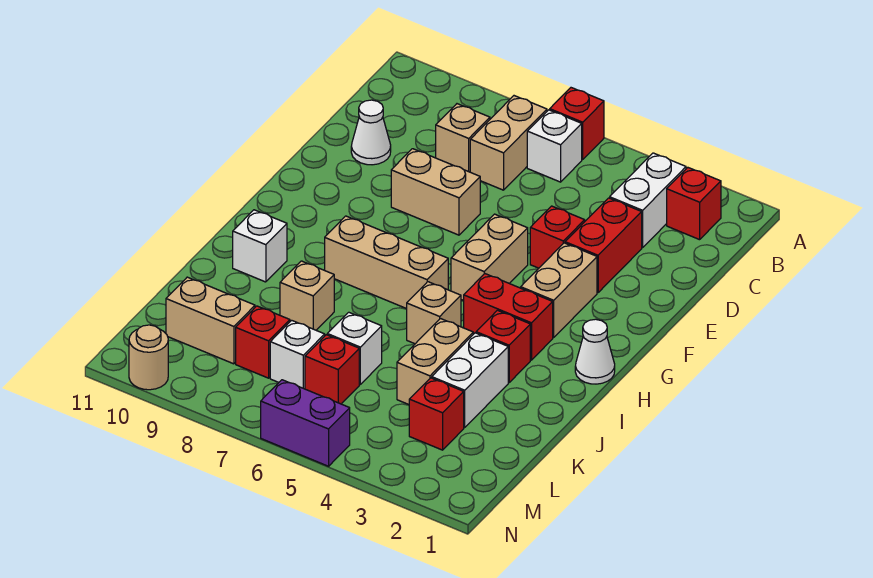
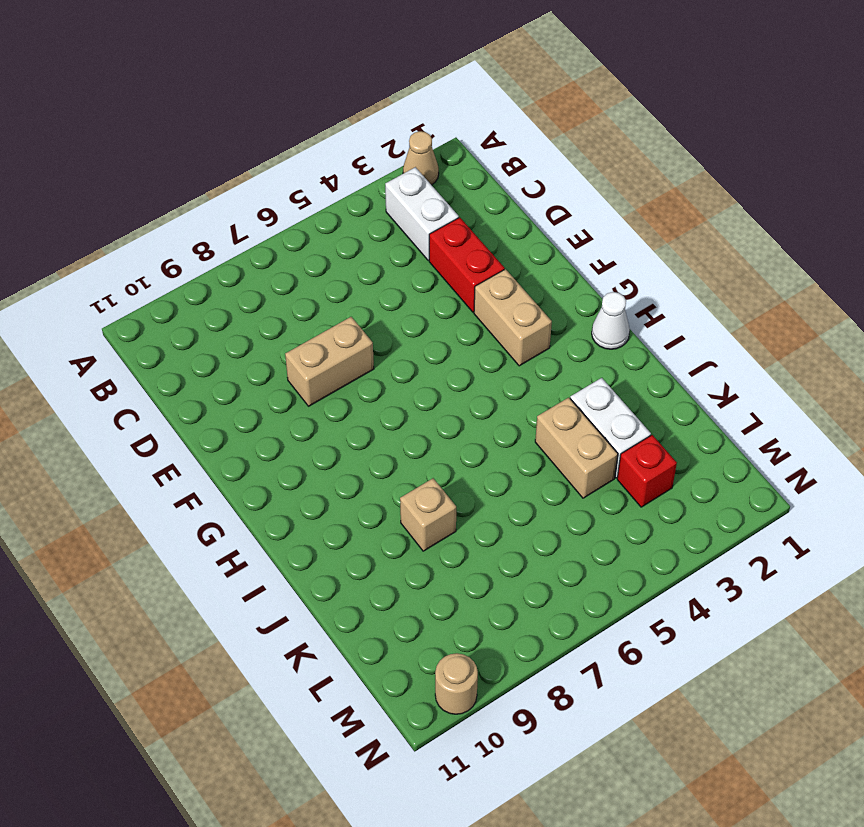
tan 1x1 cone [403,131,439,185] -> none
none -> red 1x1 brick [550,88,604,159]
none -> red 1x1 brick [667,167,721,240]
none -> white 1x1 brick [527,110,582,182]

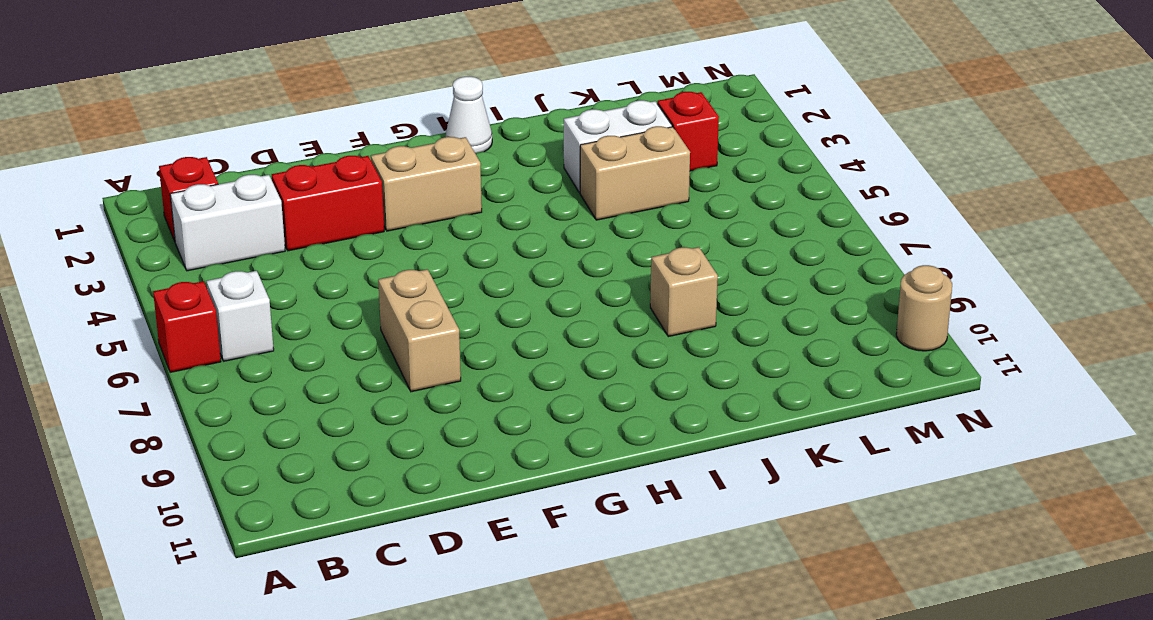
none -> tan 1x2 brick [470,96,547,190]
none -> tan 1x1 brick [436,104,490,172]
none -> white 1x1 cone [351,100,391,165]

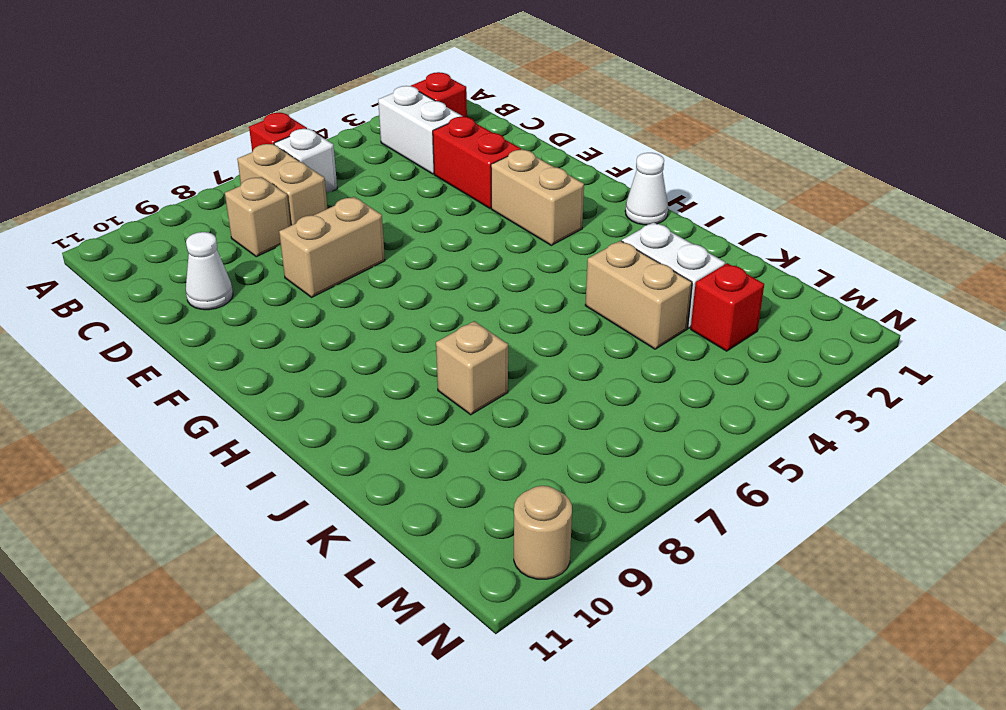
none -> red 1x1 brick [530,206,585,268]
none -> tan 1x2 brick [451,214,528,301]
none -> red 1x2 brick [464,274,553,360]

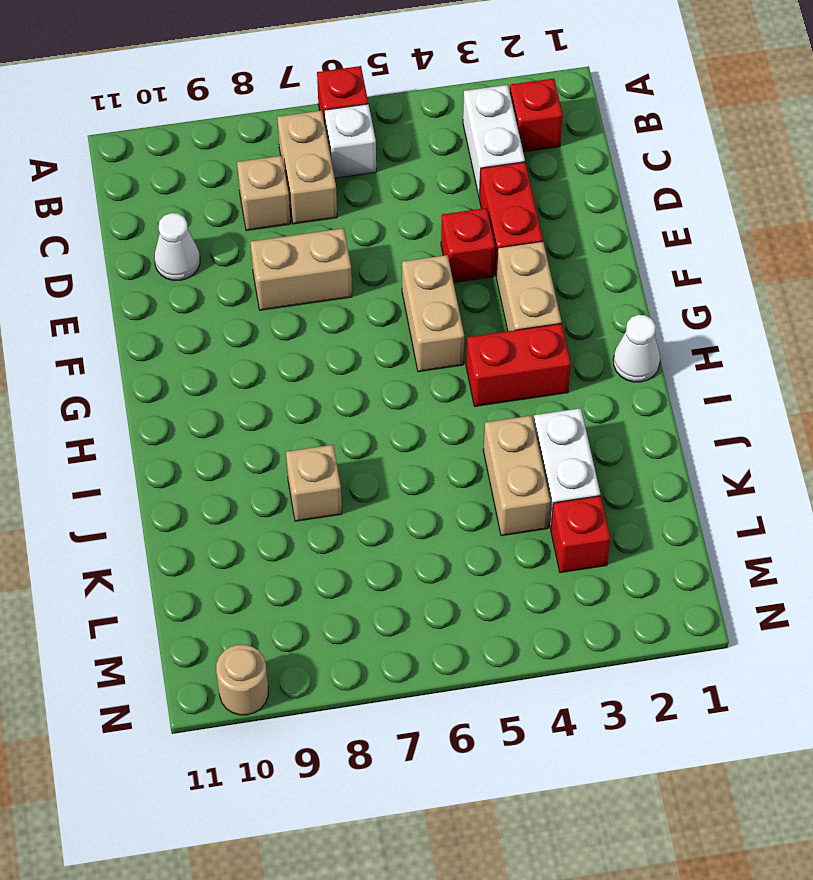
none -> tan 1x3 brick [325,216,448,309]
none -> red 1x1 brick [476,310,530,382]
none -> tan 1x1 brick [407,282,461,344]

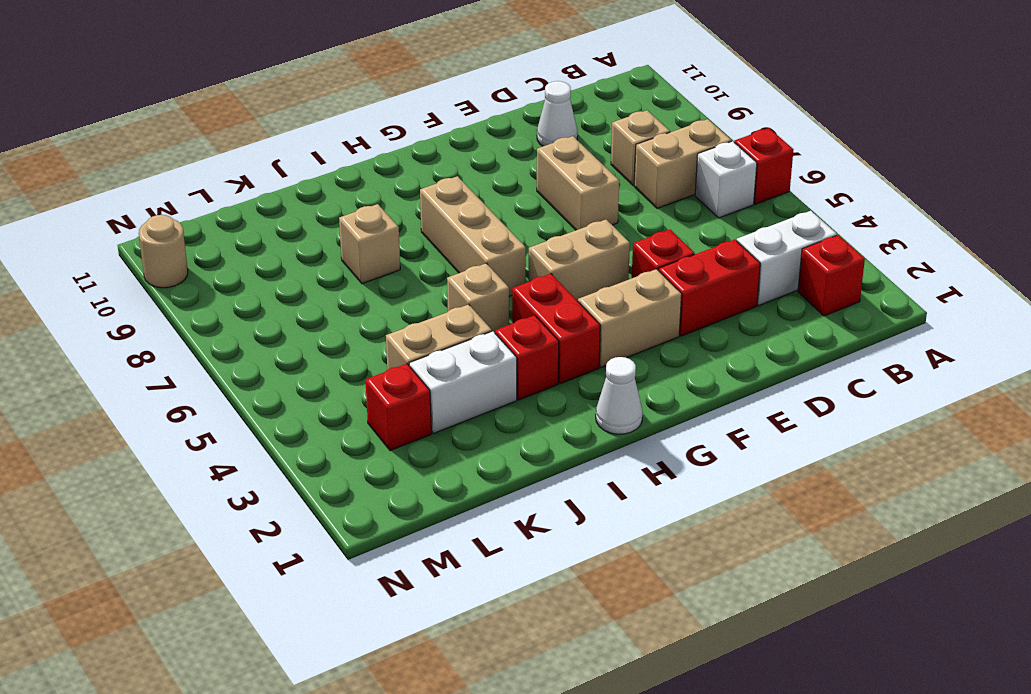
none -> white 1x1 brick [233,210,287,282]
none -> white 1x1 brick [327,312,382,384]
none -> red 1x1 brick [305,335,359,404]

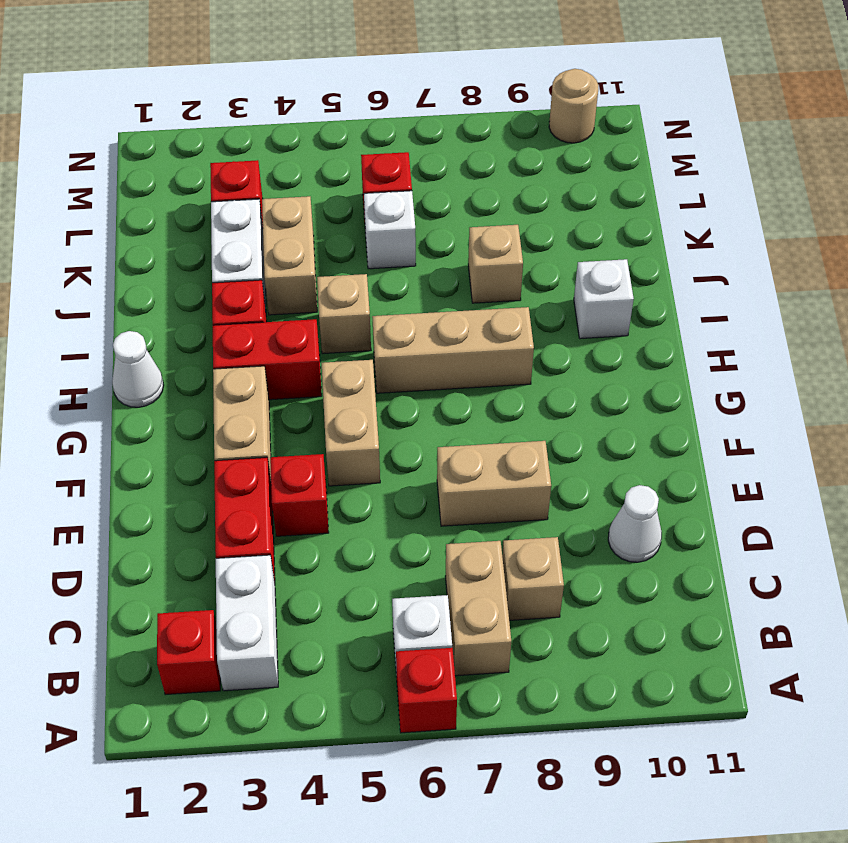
none -> white 1x1 brick [270,320,325,389]
none -> red 1x1 brick [236,306,290,378]
none -> tan 1x2 brick [166,277,255,364]

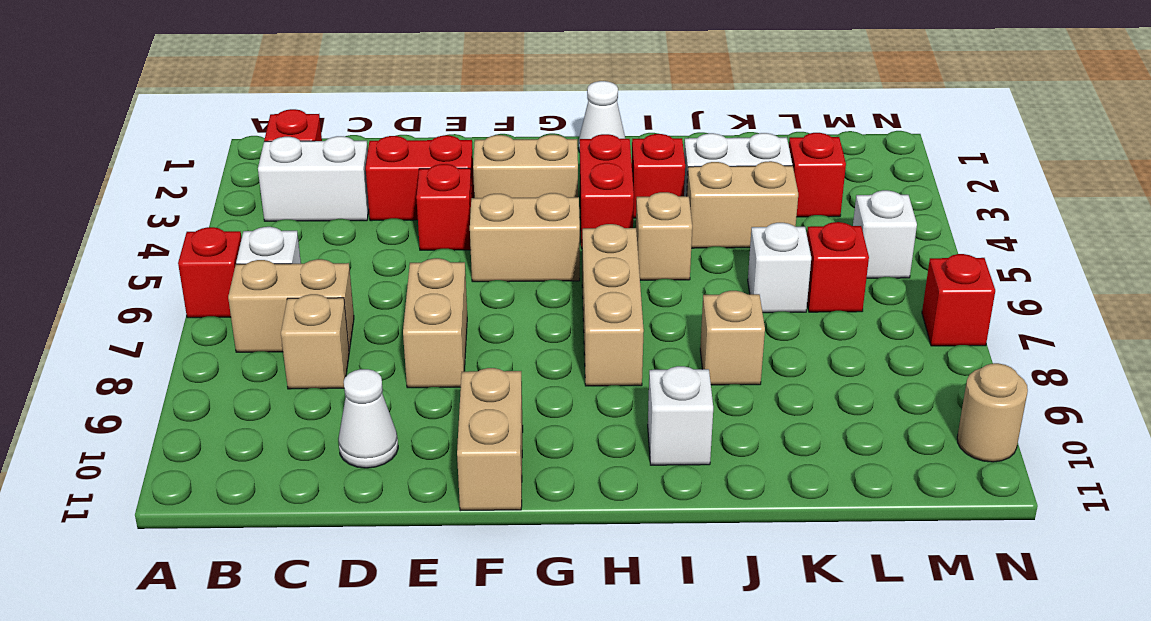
tan 1x2 brick [457,368,523,511] -> tan 1x2 brick moved to [166,277,255,364]
white 1x1 brick [853,190,917,278] -> white 1x1 brick moved to [270,320,325,389]
red 1x1 brick [922,254,995,346] -> red 1x1 brick moved to [236,306,290,378]
none -> purple 1x2 brick [261,380,350,466]

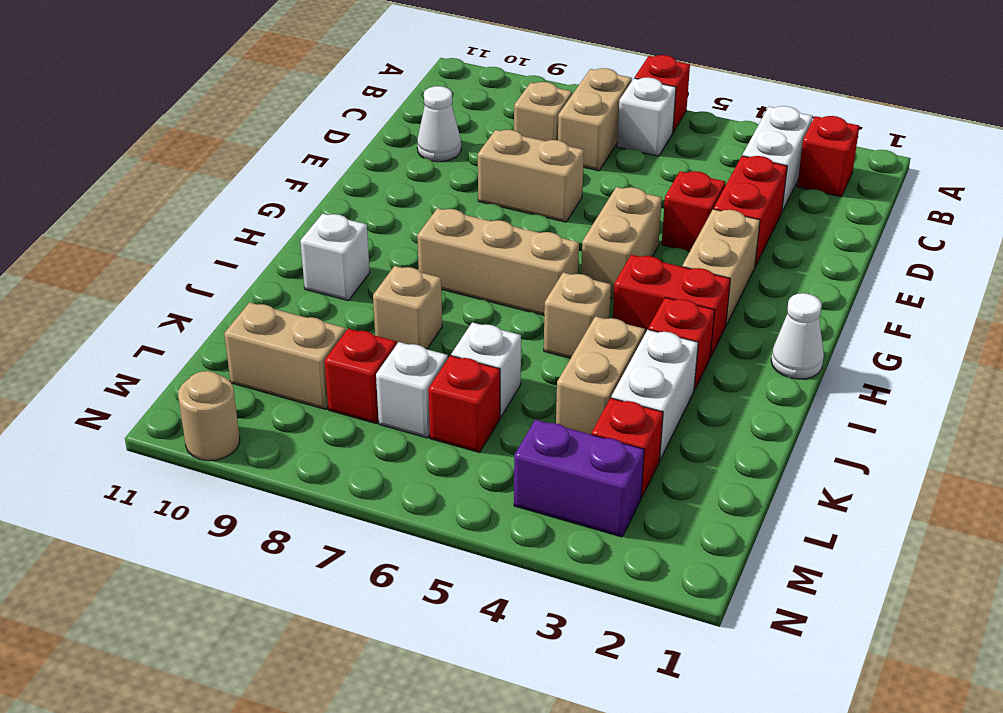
purple 1x2 brick [514,420,644,537] -> purple 1x2 brick moved to [261,380,350,466]

